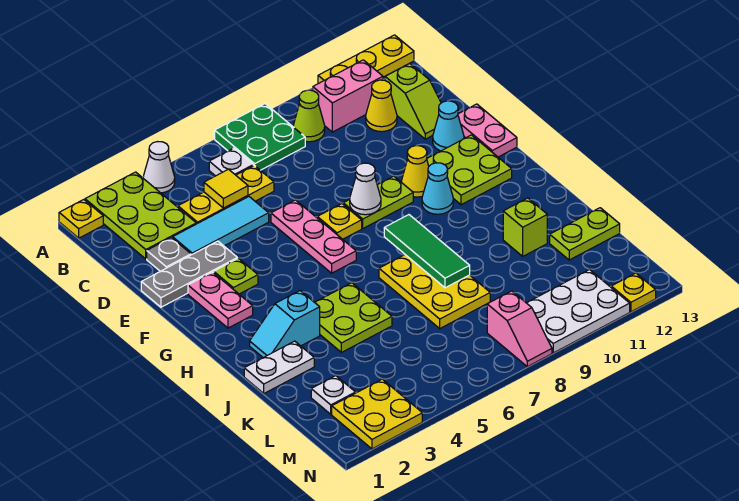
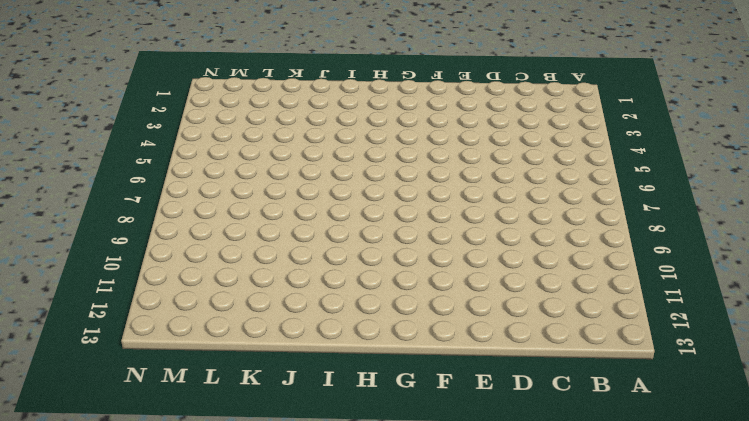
none -> yellow 1x1 plate [59,200,103,238]
none -> lime 2x3 plate [85,172,196,259]
none -> white 1x1 cone [143,142,175,193]
none -> green 2x2 plate [215,104,305,170]

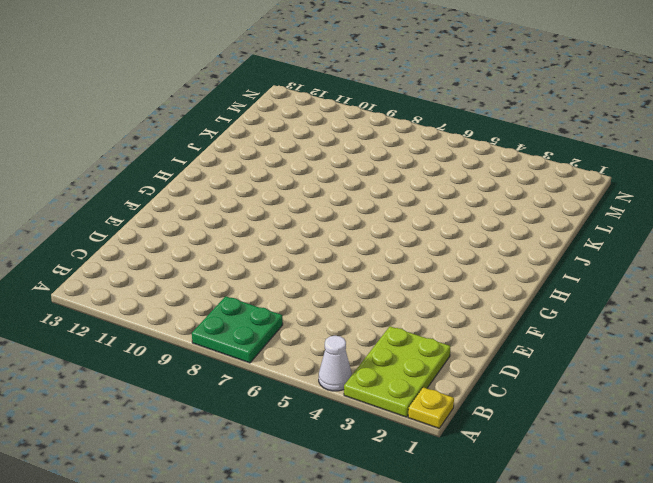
none -> yellow 1x3 plate [318,35,414,84]
none -> white 1x1 plate [209,148,253,176]
none -> lime 1x1 cone [293,90,325,142]
none -> pink 1x2 brick [313,60,383,132]

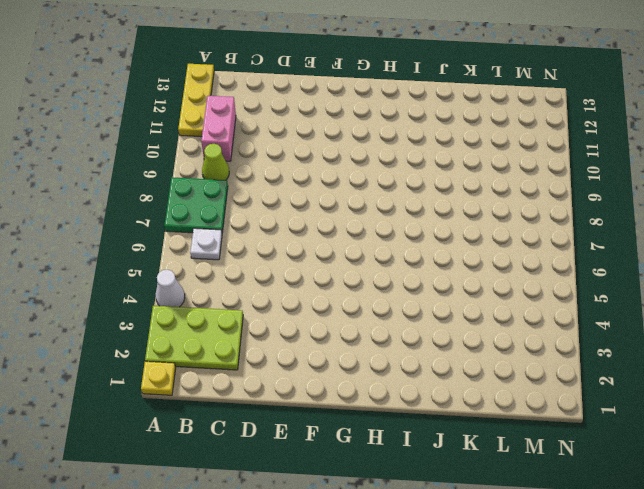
none -> yellow 1x3 plate [178,165,274,224]
none -> yellow 1x1 cone [366,80,397,132]
none -> lime 1x2 slope [385,63,441,139]
none -> grey 1x1 plate [147,238,191,271]

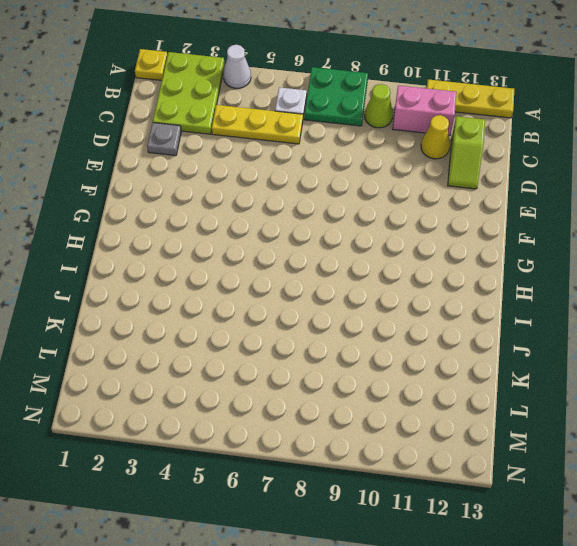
none -> cyan 1x3 tile [173,197,269,255]
none -> grey 1x3 plate [141,241,237,307]
none -> pink 1x3 plate [271,200,356,273]
none -> cyan 1x1 cone [433,101,464,151]

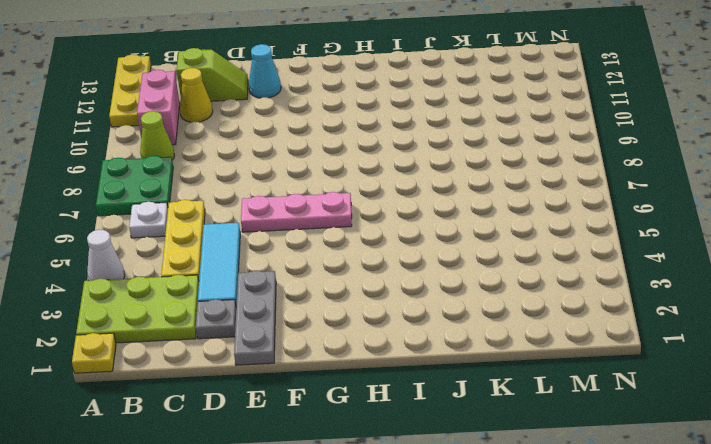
none -> pink 1x2 plate [458,104,517,157]
none -> pink 1x2 plate [188,272,253,328]
none -> lime 1x1 plate [214,258,258,294]
none -> yellow 1x1 plate [317,204,362,239]

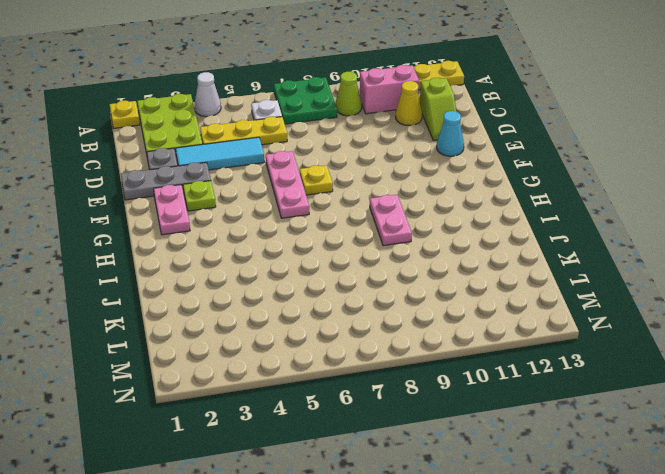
pink 1x2 plate [370,195,412,246] -> pink 1x2 plate moved to [458,104,517,157]
none -> lime 1x2 plate [343,176,413,228]
none -> yellow 1x1 cone [402,146,429,197]
none -> lime 2x2 plate [427,135,512,205]
none -> cyan 1x1 cone [422,163,453,214]

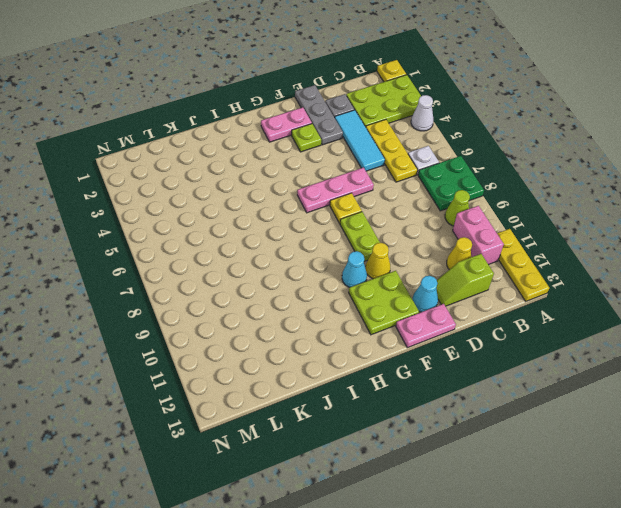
none -> cyan 1x2 slope [250,291,320,358]
none -> lime 2x2 plate [315,283,392,352]
none -> yellow 2x3 plate [379,255,490,328]
none -> white 1x2 plate [244,341,314,393]

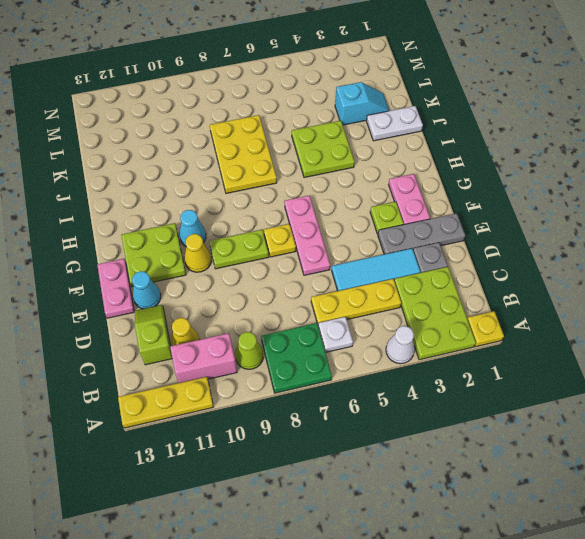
cyan 1x2 slope [335,82,389,125] -> cyan 1x2 slope moved to [250,291,320,358]
none -> lime 1x1 brick [503,198,547,256]
none -> lime 1x2 plate [550,208,620,260]
none -> white 1x1 plate [311,376,355,414]
none -> yellow 2x2 plate [332,379,422,449]

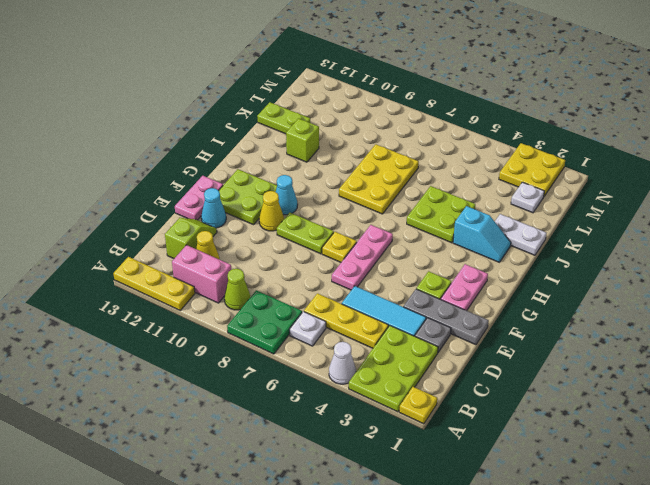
none -> pink 1x2 slope [487,291,552,367]
none -> white 2x3 plate [527,270,630,353]
none -> yellow 1x1 plate [611,273,656,312]
none -> yellow 1x1 tile [204,169,248,208]

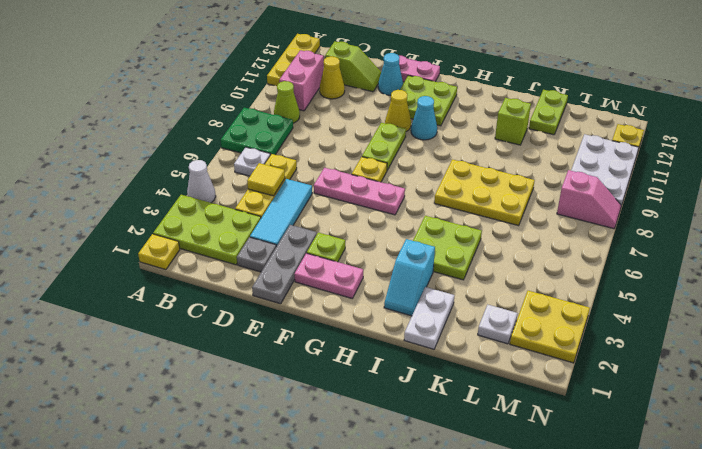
none -> white 1x1 cone [350,163,381,215]
none -> green 1x3 tile [384,215,470,288]

